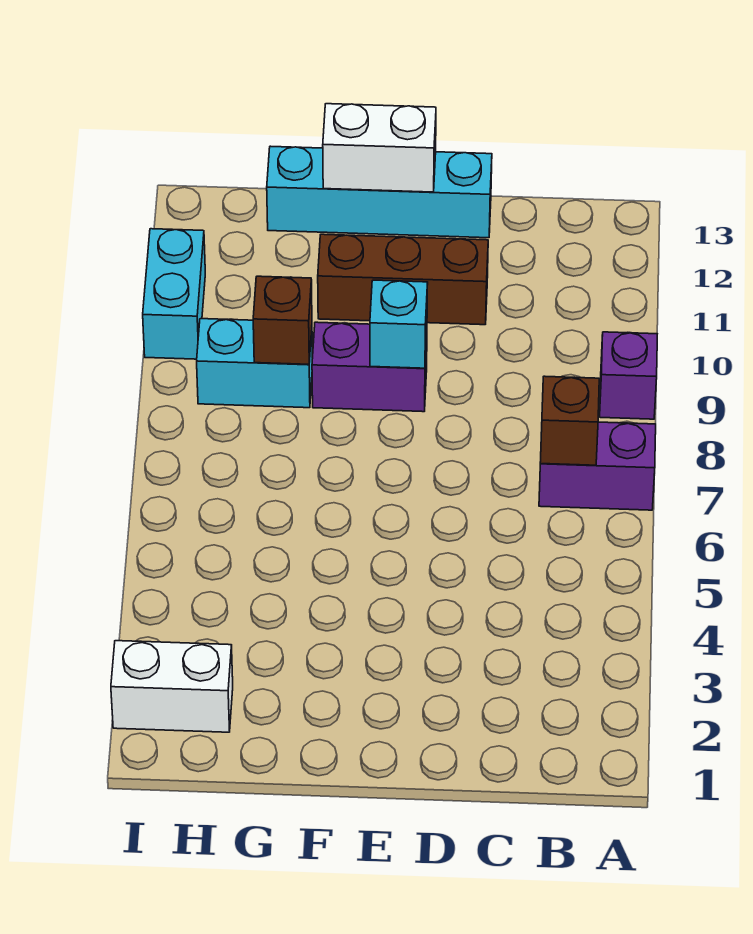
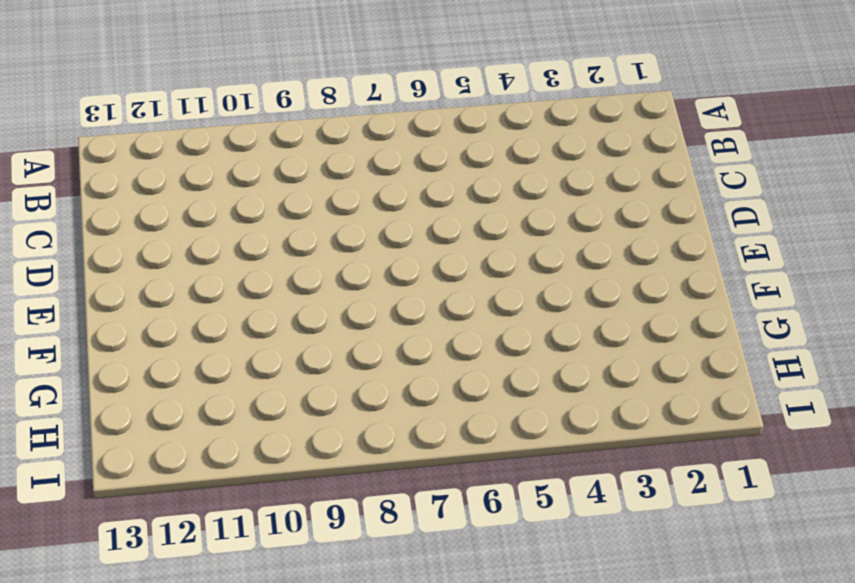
none -> purple 1x2 brick [539,422,656,510]
none -> purple 1x1 brick [600,332,657,419]
none -> brown 1x3 brick [318,234,488,325]

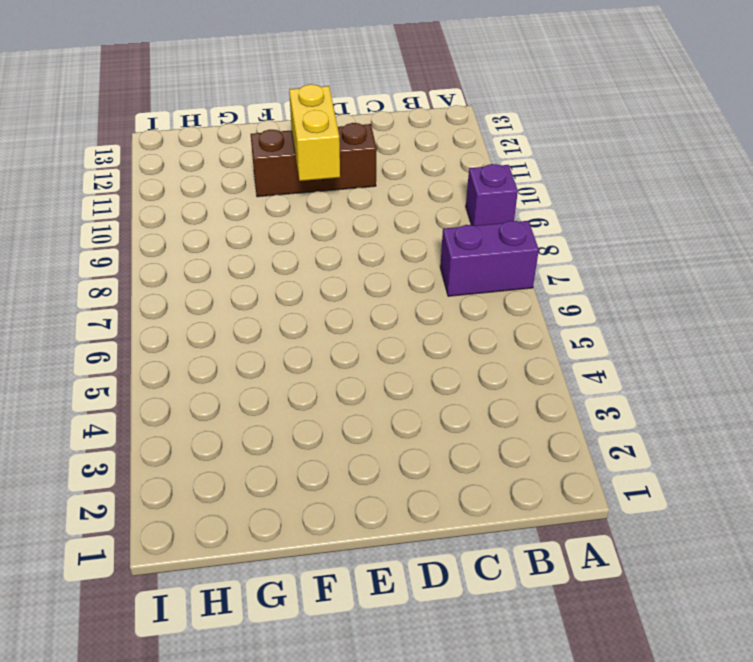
yellow 1x2 brick [289,84,340,181] -> none
none -> cyan 1x4 brick [267,146,492,238]
none -> purple 1x2 brick [312,322,427,412]
none -> cyan 1x2 brick [197,319,313,408]

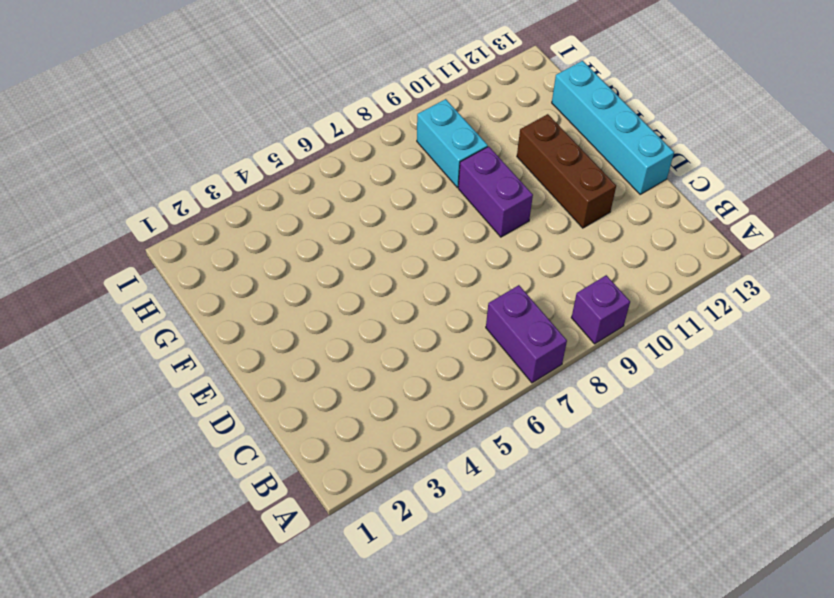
none -> white 1x2 brick [111,641,233,732]
none -> cyan 1x2 brick [143,229,205,359]
none -> brown 1x1 brick [540,376,599,465]

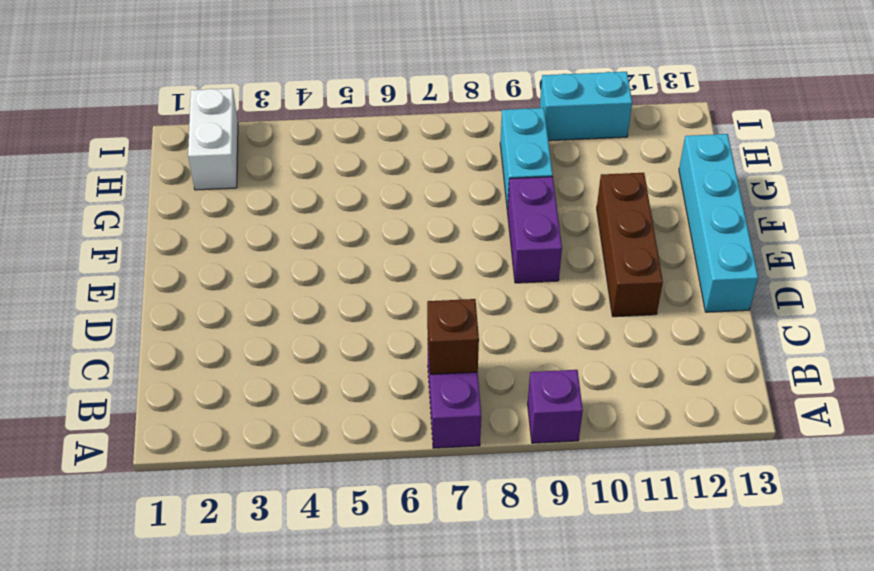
none -> cyan 1x1 brick [370,280,428,368]
none -> white 1x2 brick [323,104,436,192]
none -> brown 1x1 brick [253,276,312,364]

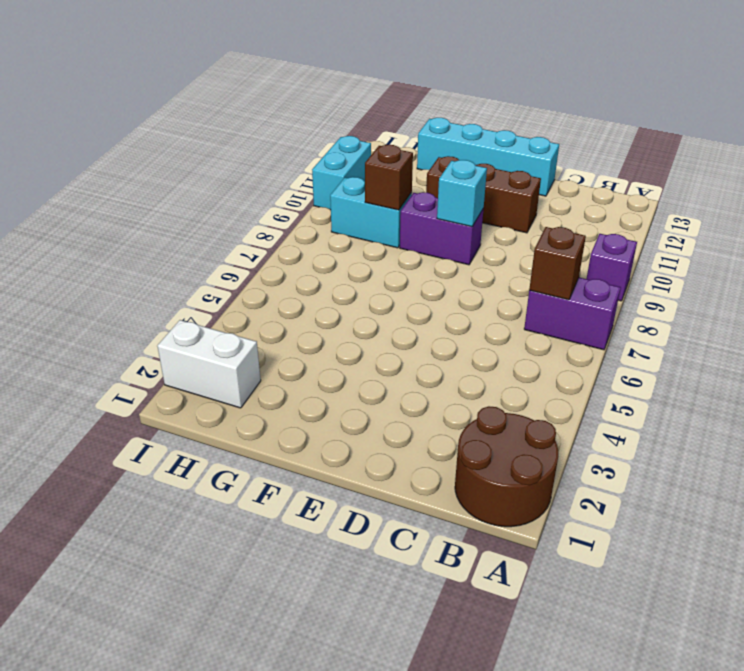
brown 2x2 round brick [455,406,558,527] -> none
none -> white 1x2 brick [323,104,436,192]

